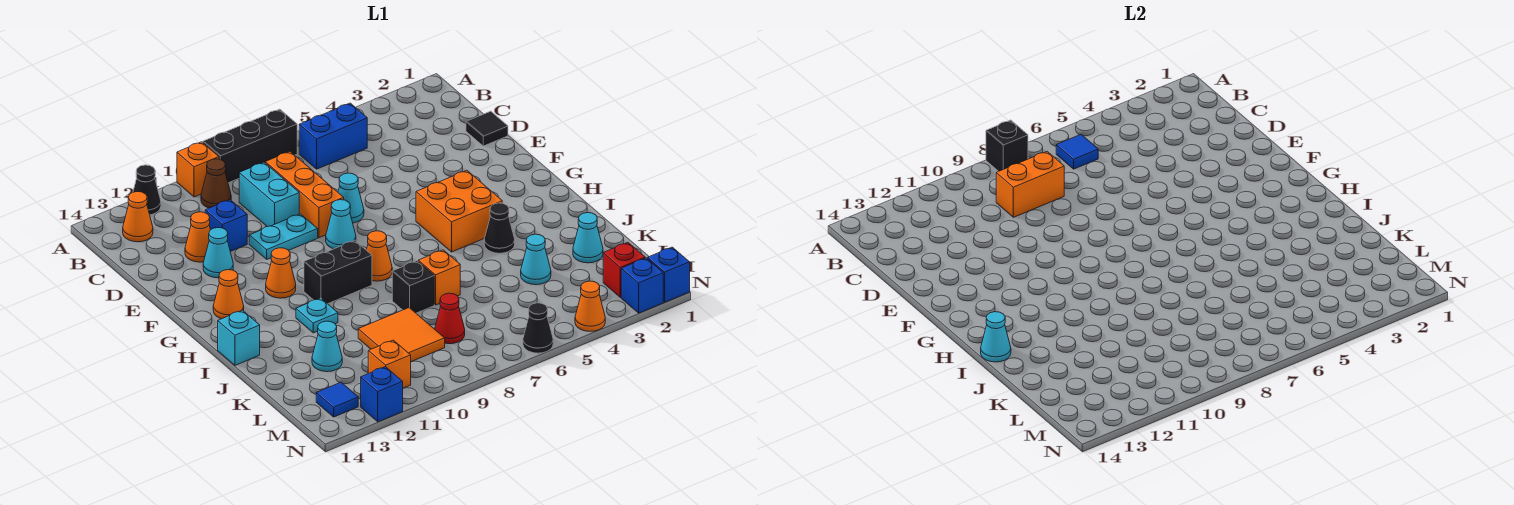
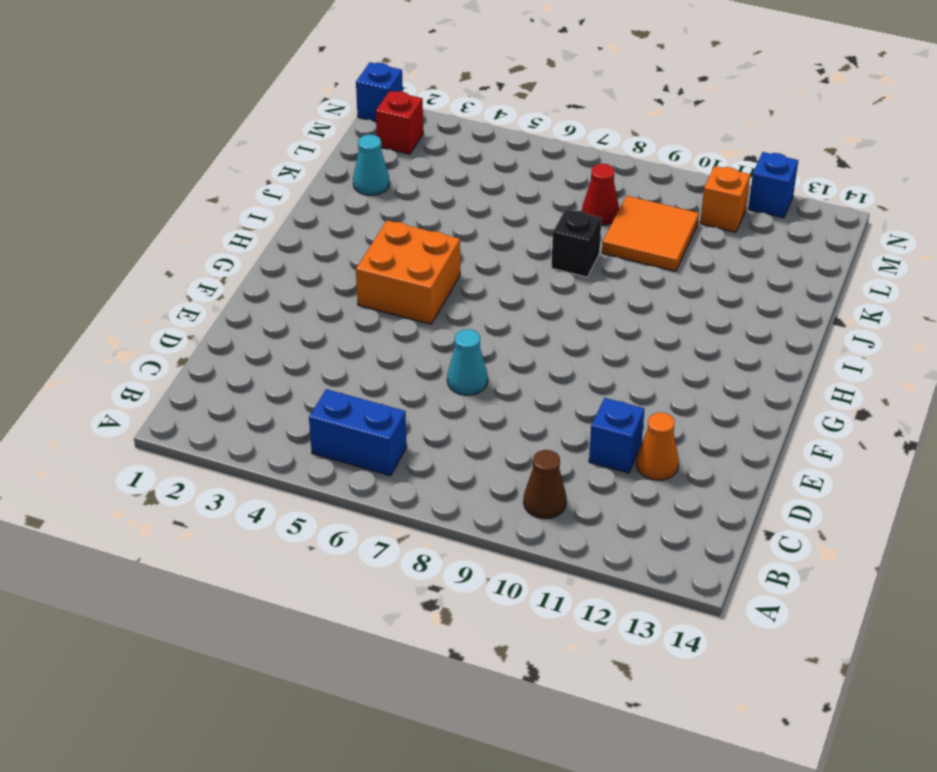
none -> black 1x3 brick [203,109,297,183]
none -> orange 1x1 brick [177,142,219,197]
none -> black 1x1 cone [133,165,161,215]
none -> orange 1x1 cone [123,192,153,242]

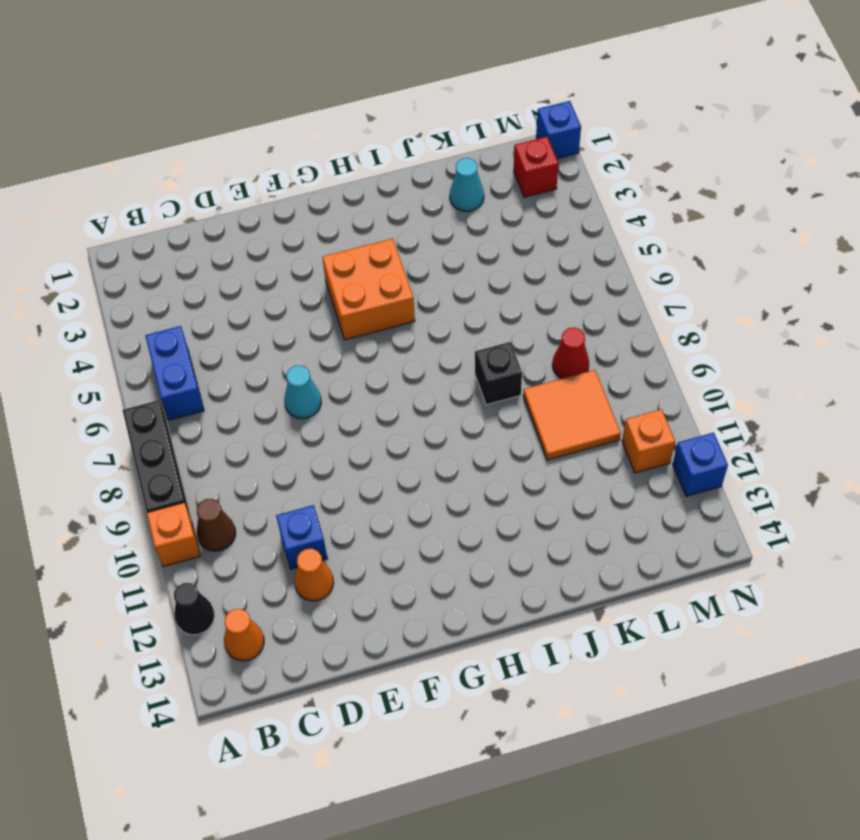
none -> orange 1x3 brick [265,152,344,238]
none -> cyan 1x2 brick [239,162,299,227]
none -> black 1x1 tile [466,111,508,146]
none -> cyan 1x2 plate [249,214,318,259]

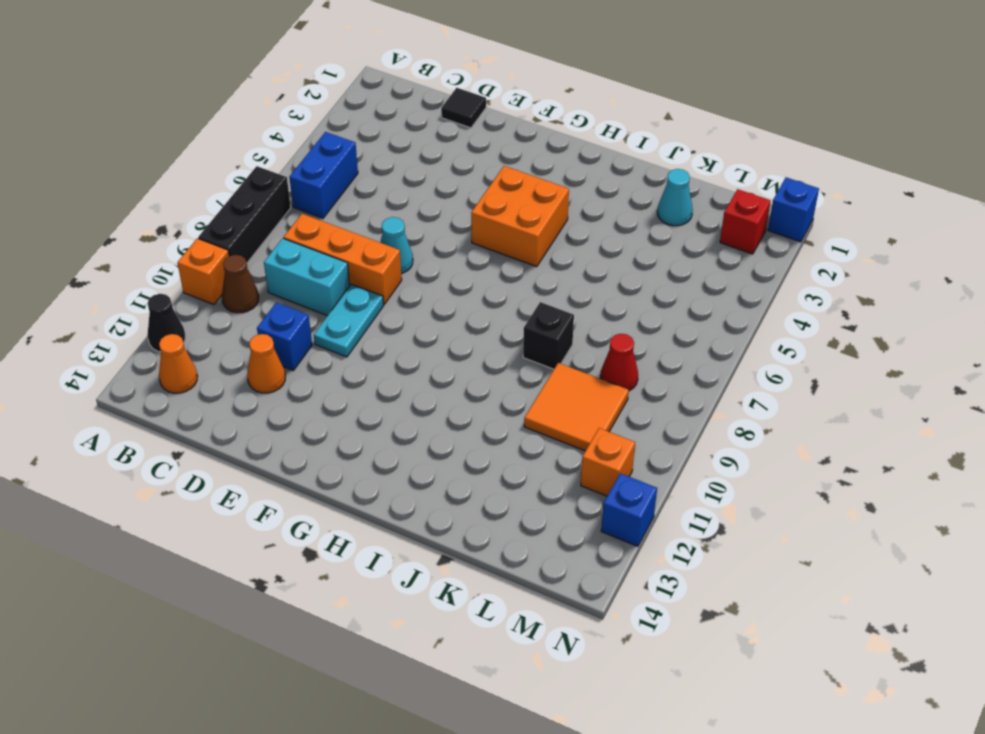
none -> cyan 1x1 cone [203,228,233,278]
none -> cyan 1x1 cone [326,200,356,249]
none -> orange 1x1 cone [266,248,296,298]
none -> orange 1x1 cone [213,270,244,319]

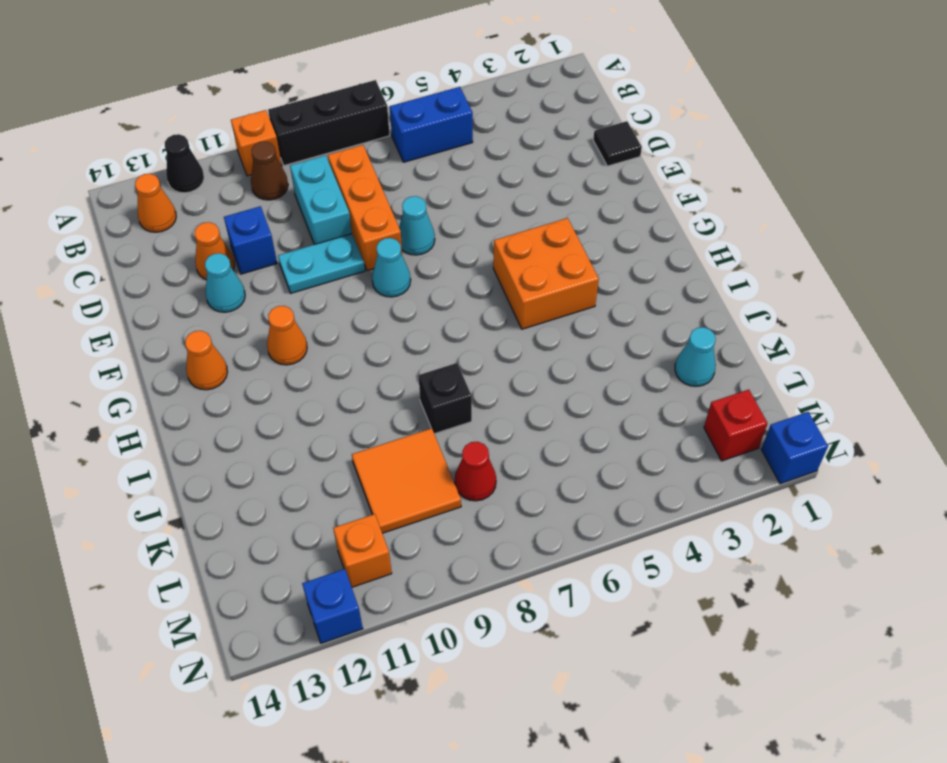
none -> orange 1x1 cone [366,231,392,281]
none -> black 1x2 brick [304,240,372,304]
none -> black 1x1 cone [484,203,515,253]
none -> cyan 1x1 plate [296,298,338,333]

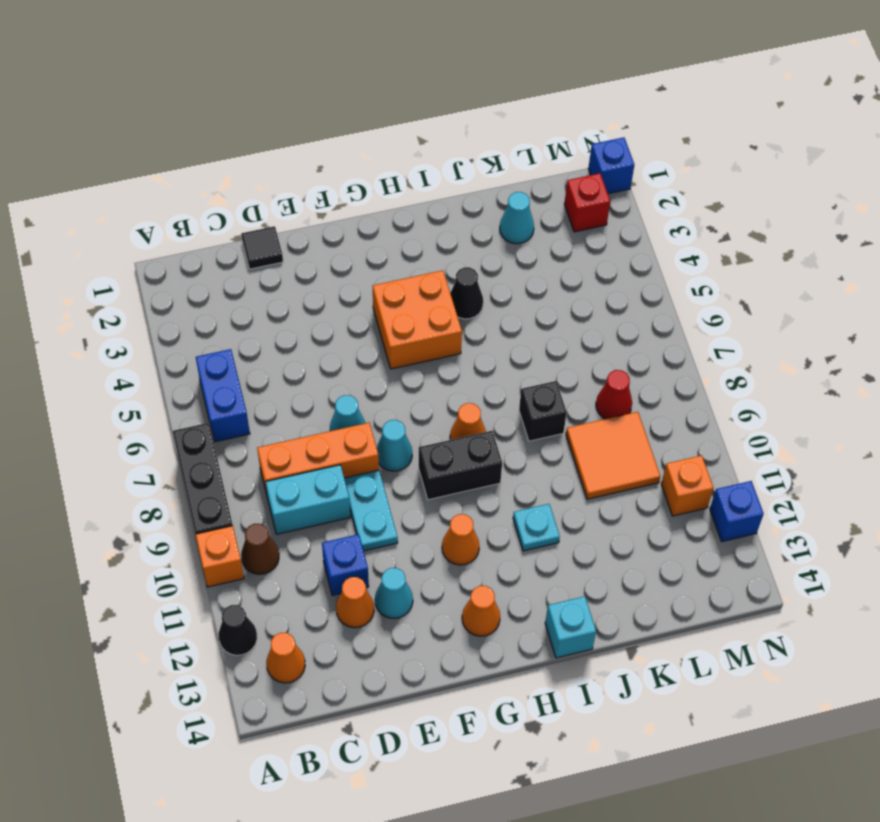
black 1x2 brick [419,431,502,500] -> black 1x2 brick turned to [304,240,372,304]
none -> orange 1x1 brick [418,250,460,305]
none -> cyan 1x1 cone [521,234,551,285]
none -> cyan 1x1 cone [312,321,342,372]
none -> blue 1x1 tile [316,382,358,417]

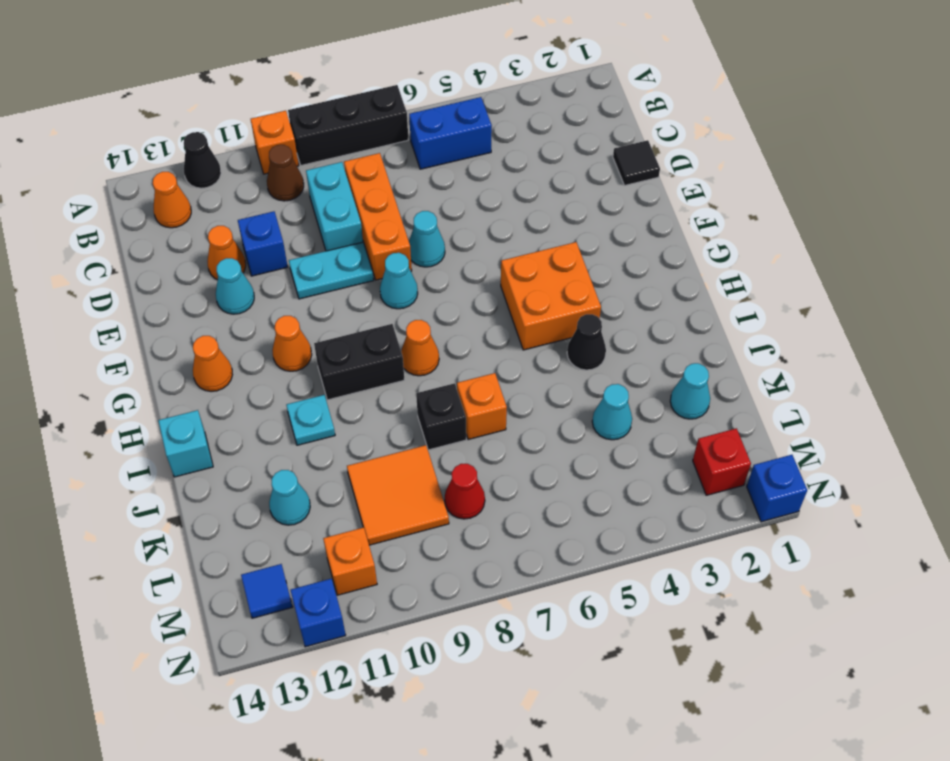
none -> blue 1x1 brick [621,258,663,313]
none -> orange 1x1 cone [575,281,605,331]
none -> black 1x1 cone [523,303,553,353]
none -> black 1x1 brick [986,120,1028,171]

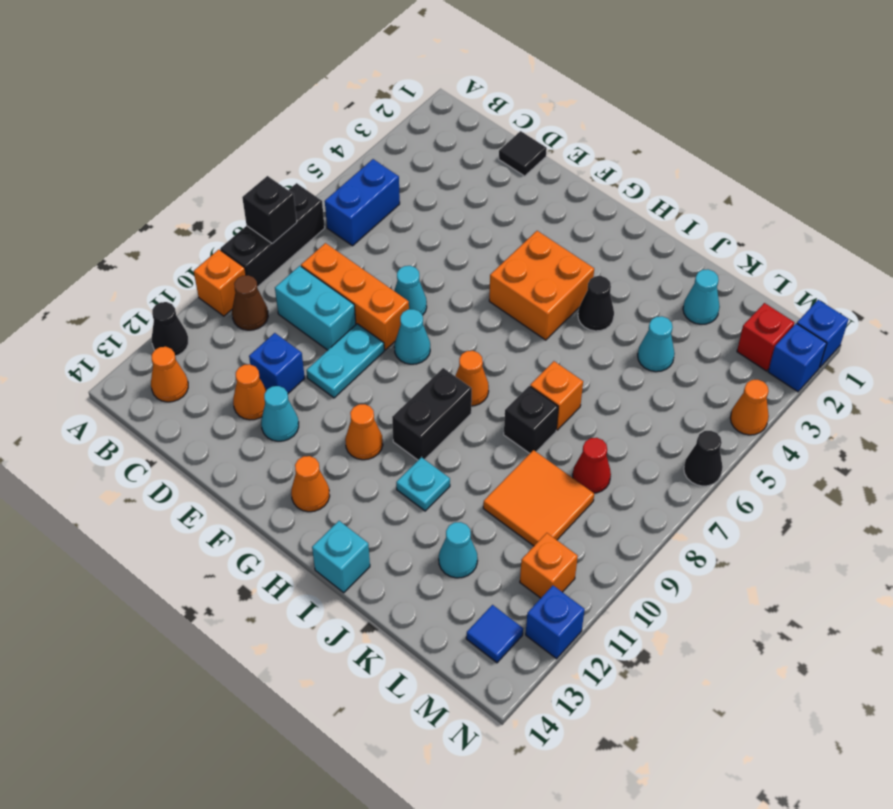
none -> blue 1x1 tile [1056,135,1098,169]
none -> orange 1x2 brick [996,152,1064,217]
none -> cyan 1x1 cone [981,312,1011,362]

